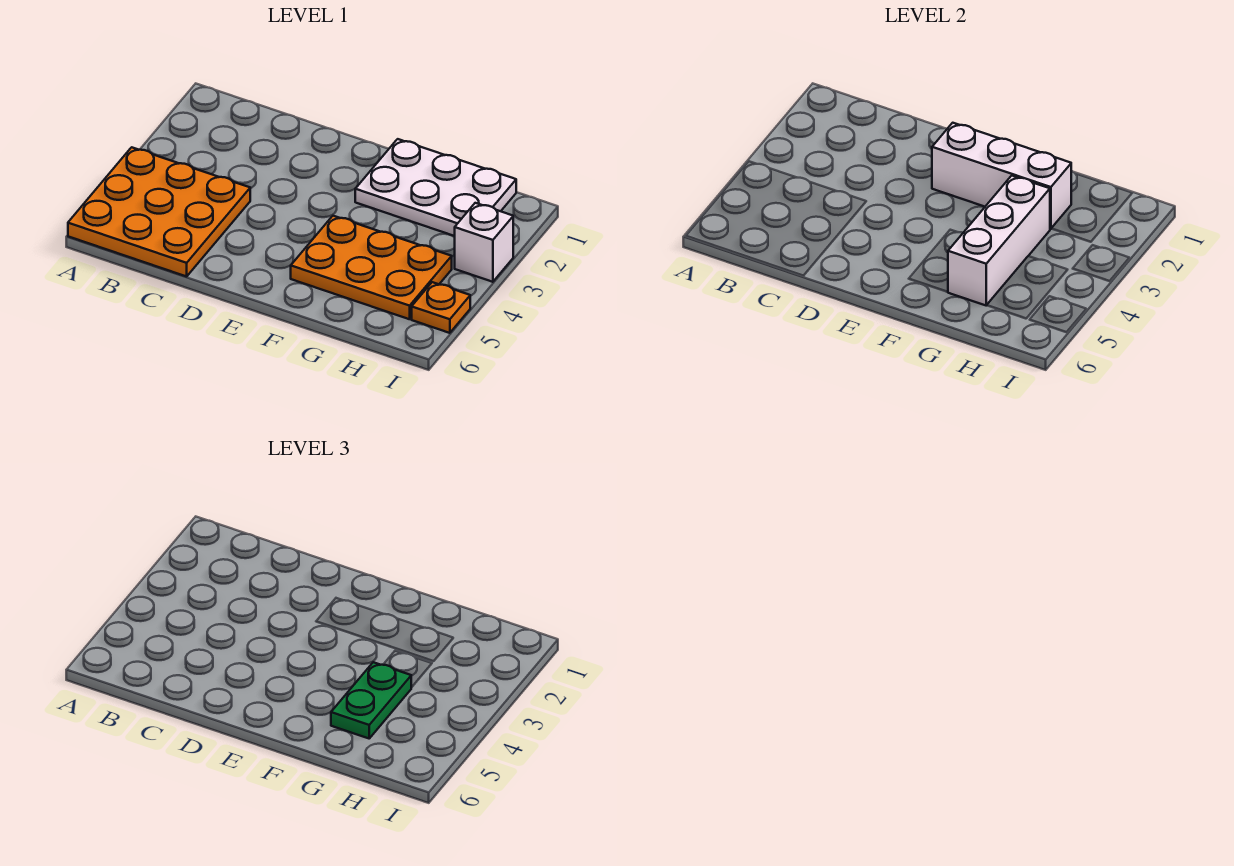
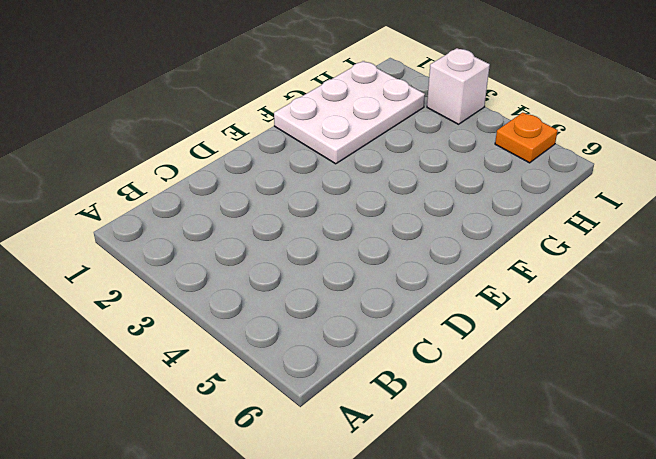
none -> orange 3x3 plate [68,147,250,276]
none -> orange 2x3 plate [291,216,452,319]

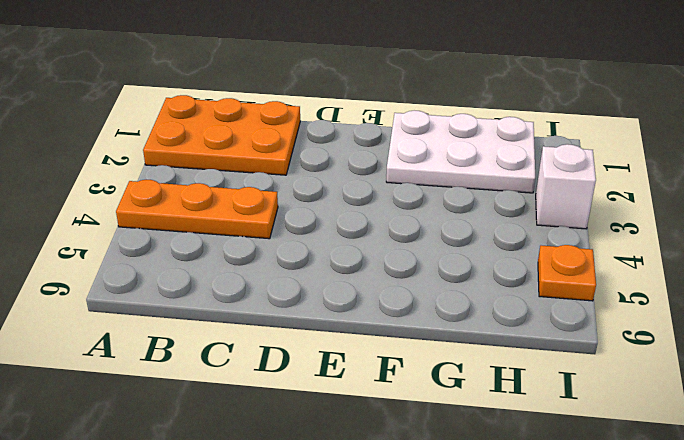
orange 2x3 plate [143,95,300,175] -> orange 2x3 plate moved to [291,216,452,319]
orange 1x3 plate [116,180,278,239] -> orange 3x3 plate [68,147,250,276]
none -> white 1x3 brick [932,123,1071,229]
none -> white 1x3 brick [948,176,1050,305]

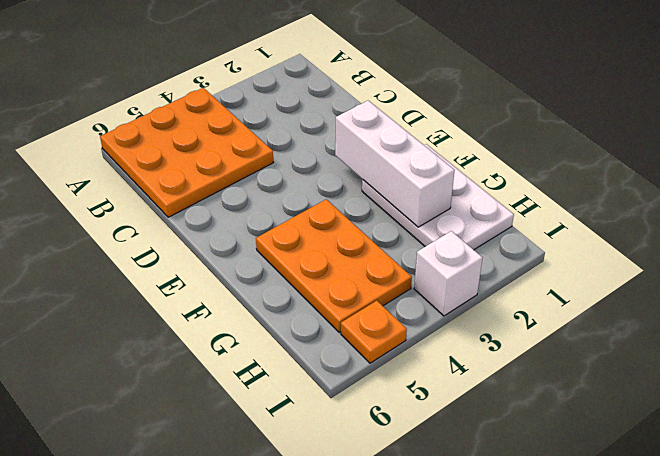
none -> white 1x3 brick [948,176,1050,305]
none -> green 1x2 plate [331,662,411,738]

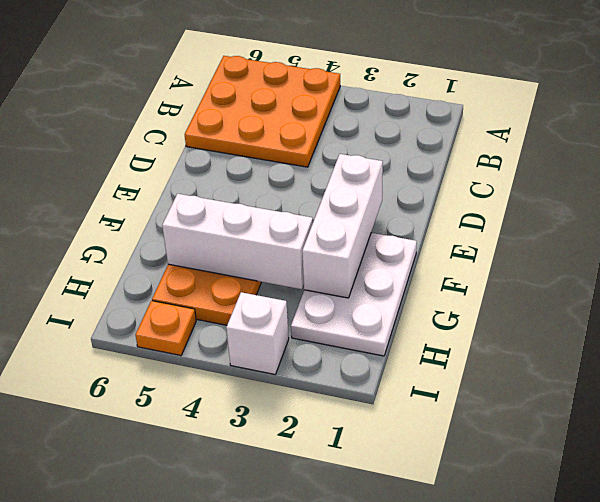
none -> green 1x2 plate [331,662,411,738]

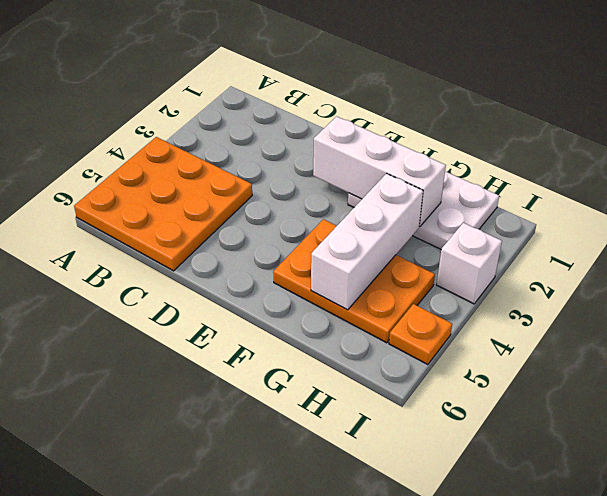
none -> green 1x2 plate [331,662,411,738]

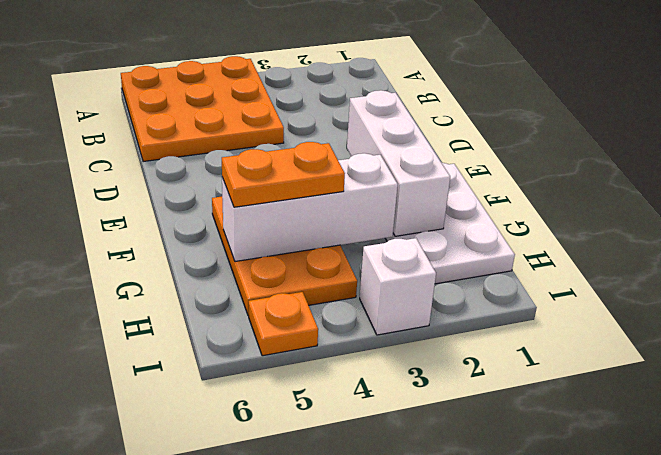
orange 1x2 plate [222,142,345,207] -> green 1x2 plate [331,662,411,738]

